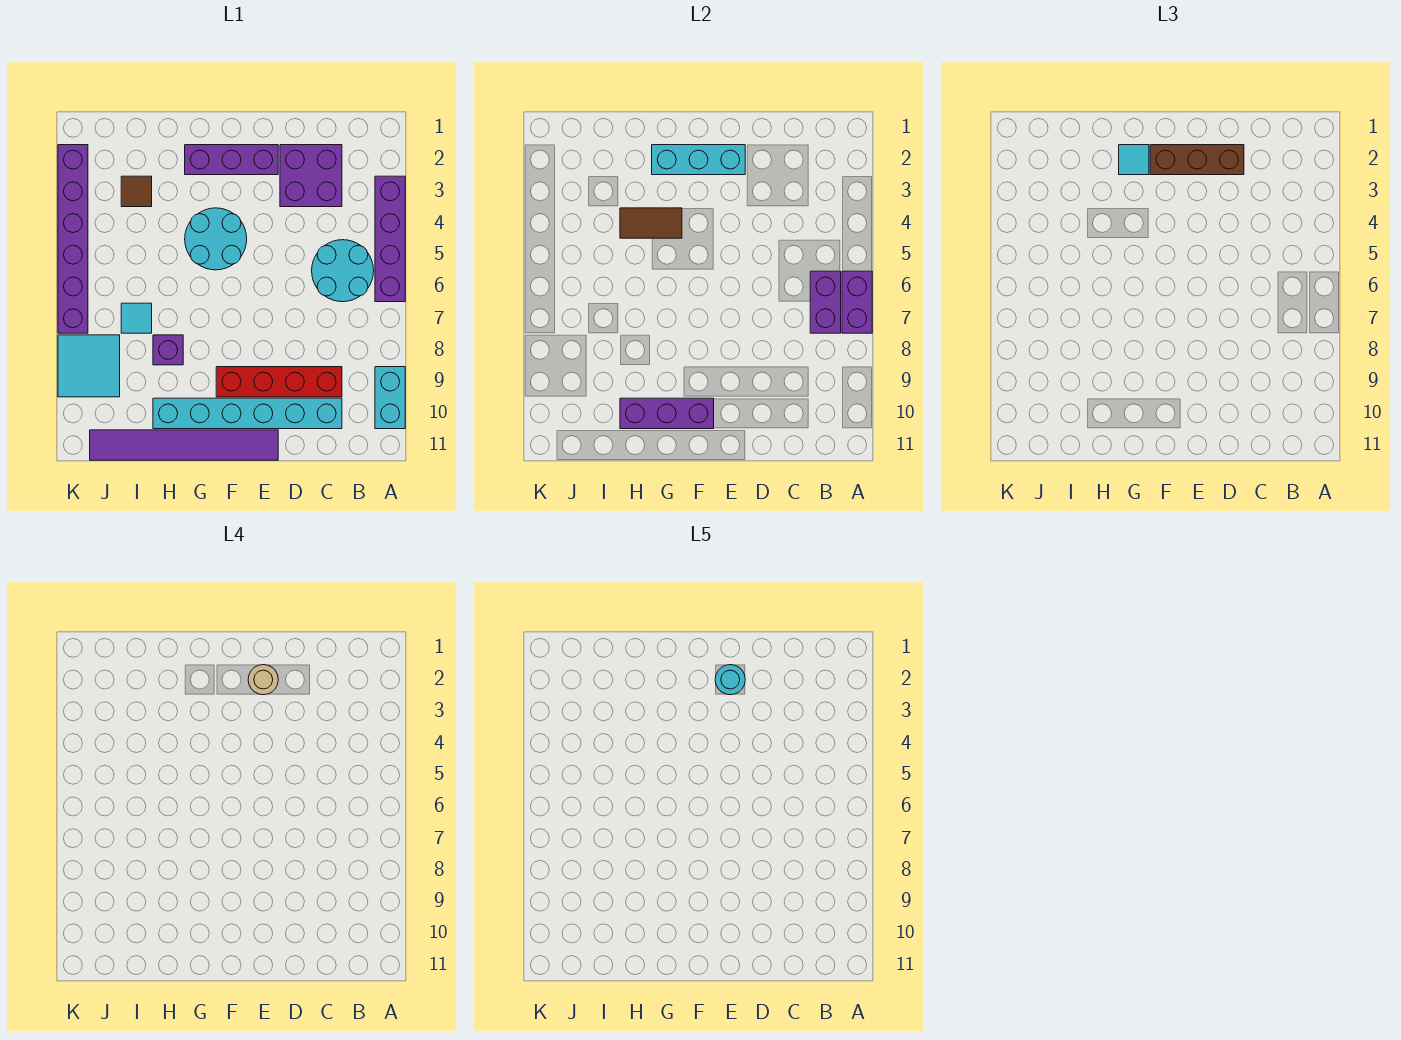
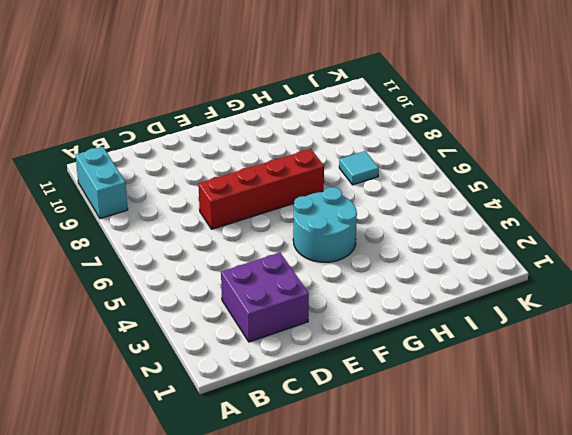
red 1x4 brick [198,149,324,229] -> red 1x4 brick moved to [216,367,342,397]
none -> purple 1x4 brick [375,176,405,302]
none -> cyan 2x2 round brick [312,240,374,302]
none -> cyan 1x6 brick [153,398,342,429]

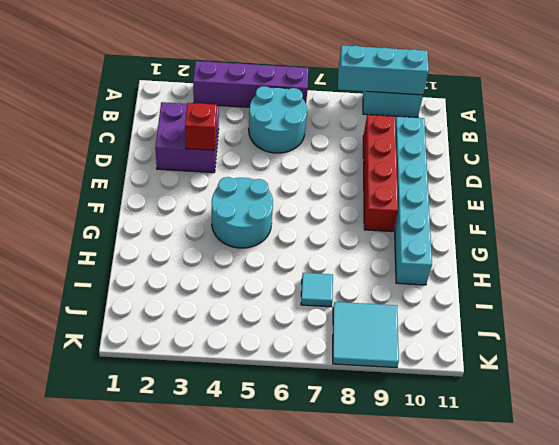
cyan 1x3 brick [338,45,429,95] -> cyan 1x3 brick turned to [652,145,745,175]
red 1x1 brick [185,103,217,150] -> none
none -> purple 1x3 brick [185,145,278,175]
none -> purple 1x6 tile [90,430,278,460]
none -> purple 1x1 brick [153,335,183,365]

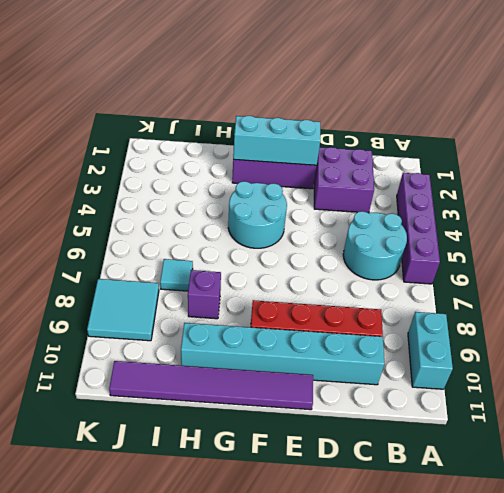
none -> brown 1x1 tile [121,176,152,207]
none -> purple 1x6 brick [58,145,88,333]
none -> purple 1x2 brick [842,271,872,333]

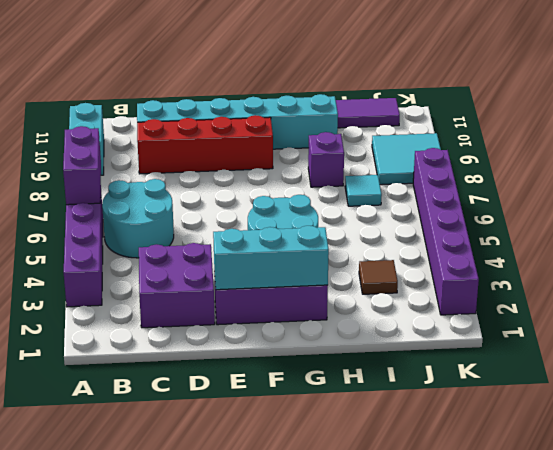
none -> purple 1x2 brick [810,271,841,333]
none -> purple 1x3 brick [620,398,714,429]
none -> brown 1x2 tile [620,208,682,238]

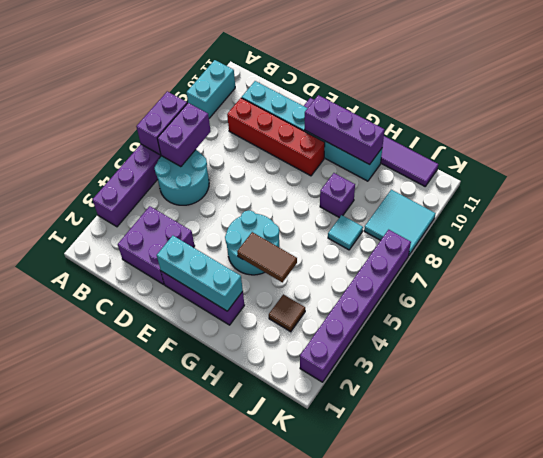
none -> brown 1x3 brick [1150,145,1244,175]
none -> cyan 1x1 tile [1119,145,1149,175]
none -> tan 1x1 round brick [248,665,278,695]

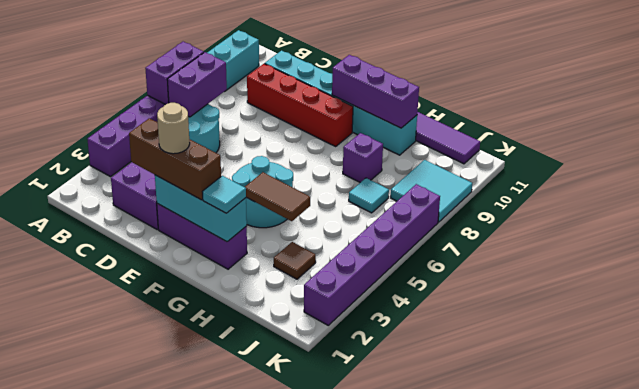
none -> cyan 1x1 round brick [715,665,745,695]

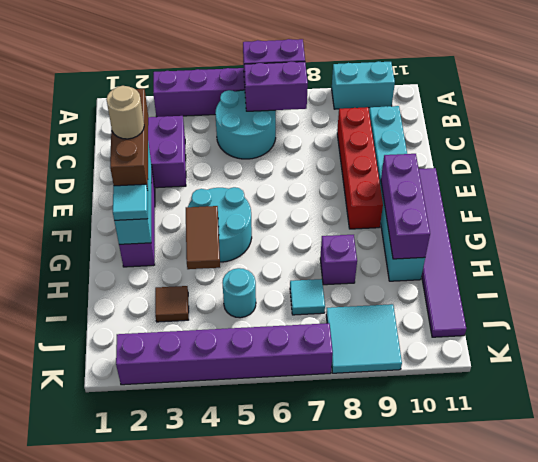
cyan 1x1 round brick [223,268,256,318] -> cyan 1x1 round brick moved to [715,665,745,695]

